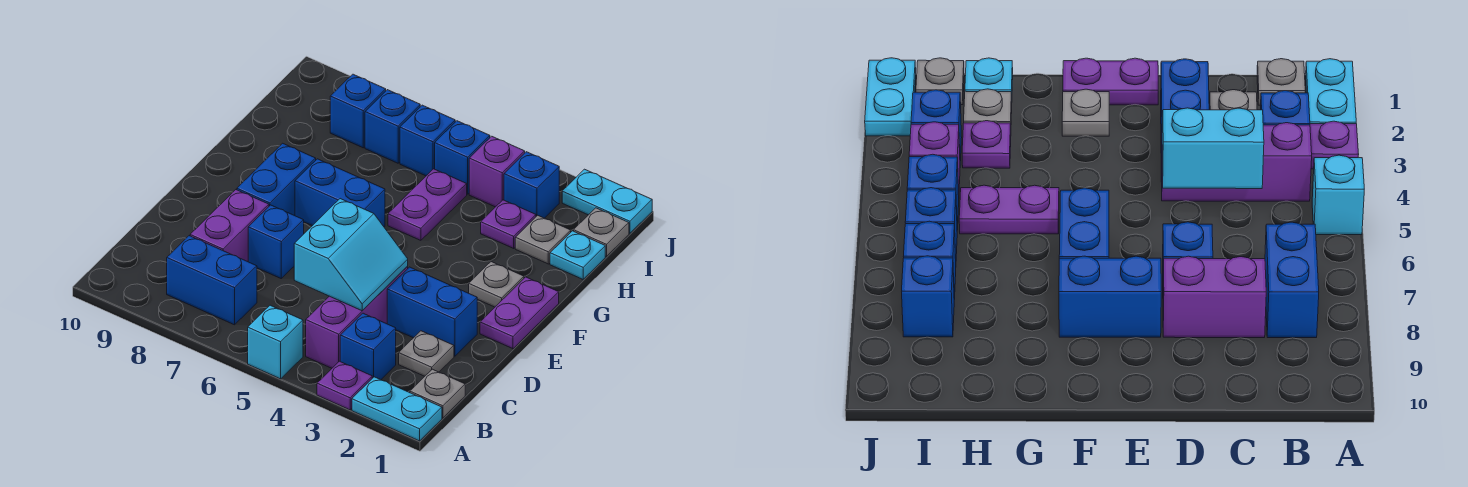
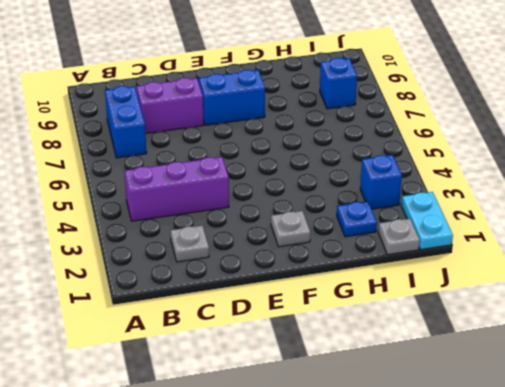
blue 1x1 plate [337,201,377,237] -> grey 1x1 plate [515,215,571,264]
none -> cyan 1x2 plate [352,377,442,441]
none -> purple 1x1 plate [317,361,372,410]
none -> cyan 1x1 brick [248,305,303,379]

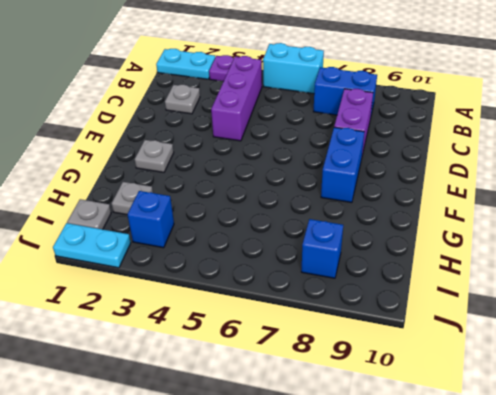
cyan 1x2 brick [263,43,324,94] -> cyan 1x1 brick [248,305,303,379]
none -> grey 1x1 plate [410,369,465,418]
none -> blue 1x1 brick [340,313,396,380]
none -> blue 1x2 brick [387,267,477,356]

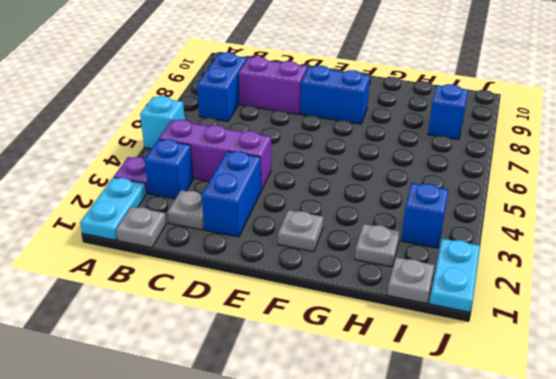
none -> blue 1x1 brick [248,205,304,278]
none -> purple 1x2 plate [480,277,559,349]
none -> blue 1x2 brick [295,159,385,227]

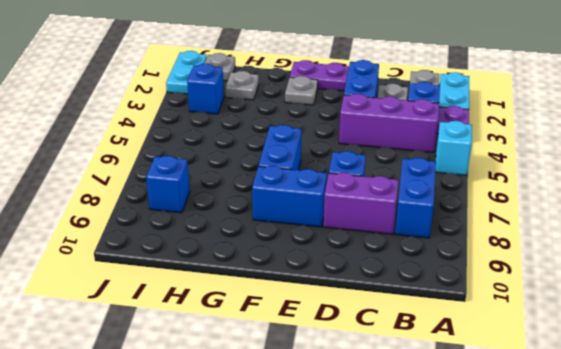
none -> purple 1x2 plate [388,169,467,240]
none -> cyan 1x1 plate [550,231,605,279]
none -> purple 1x1 plate [481,200,536,248]

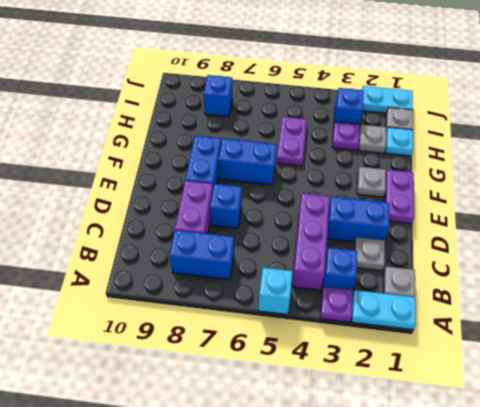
none -> purple 1x1 brick [469,136,525,207]
none -> blue 1x1 brick [435,121,490,194]
none -> blue 1x1 brick [400,105,455,176]

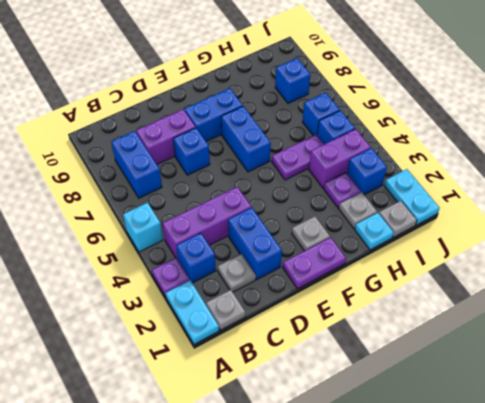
purple 1x2 brick [309,129,371,188] -> purple 1x1 brick [469,136,525,207]
none -> blue 1x1 brick [365,90,420,163]
none -> cyan 2x2 slope [294,199,408,311]

